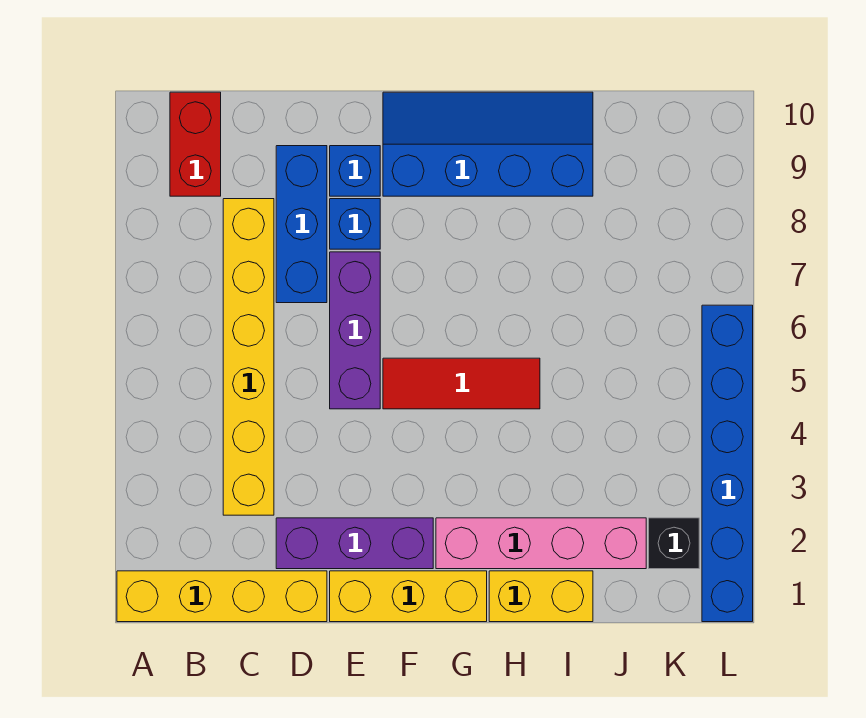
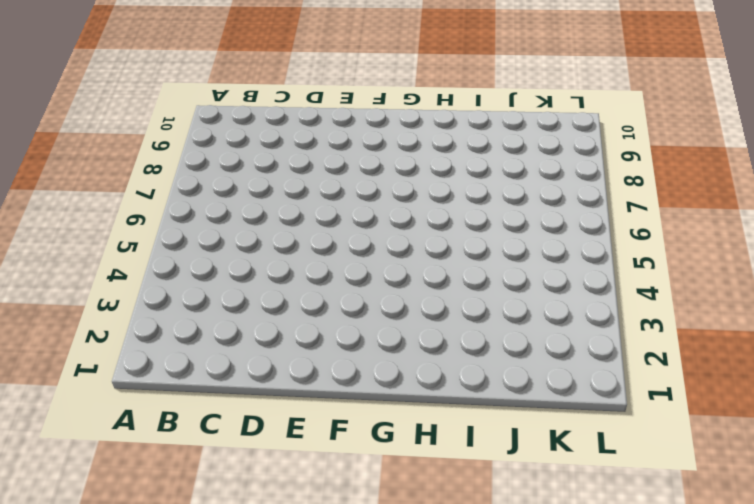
none -> yellow 1x4 brick [117,571,327,622]
none -> red 1x2 brick [170,92,221,196]
none -> yellow 1x6 brick [223,199,274,515]

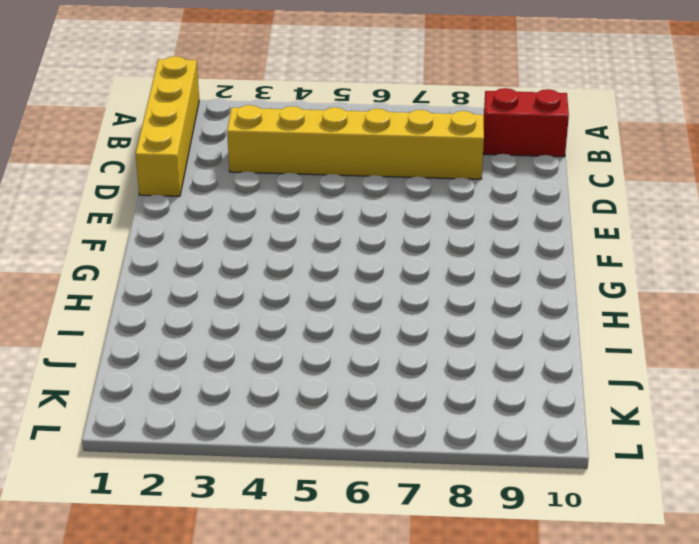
none -> purple 1x3 brick [276,518,433,569]
none -> blue 1x3 brick [276,146,327,303]
none -> yellow 1x3 brick [330,571,487,622]

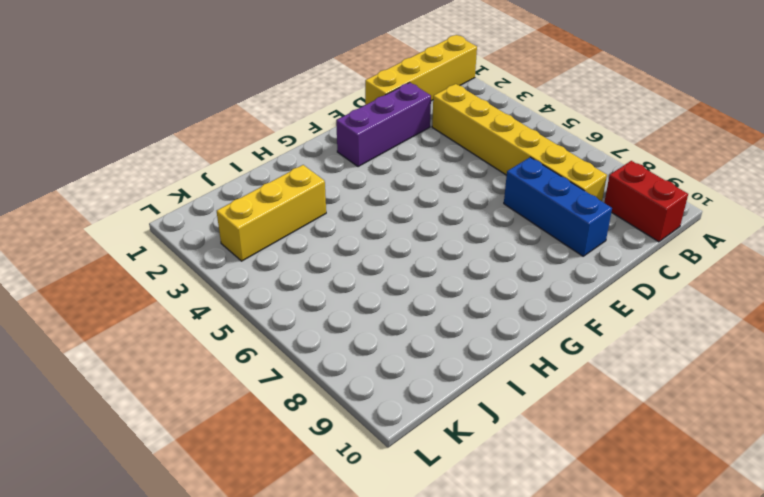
yellow 1x3 brick [217,165,326,261] -> yellow 1x3 brick moved to [330,571,487,622]
none -> purple 1x3 brick [330,252,380,409]
none -> blue 1x1 brick [330,199,380,249]
none -> blue 1x1 brick [330,146,380,196]

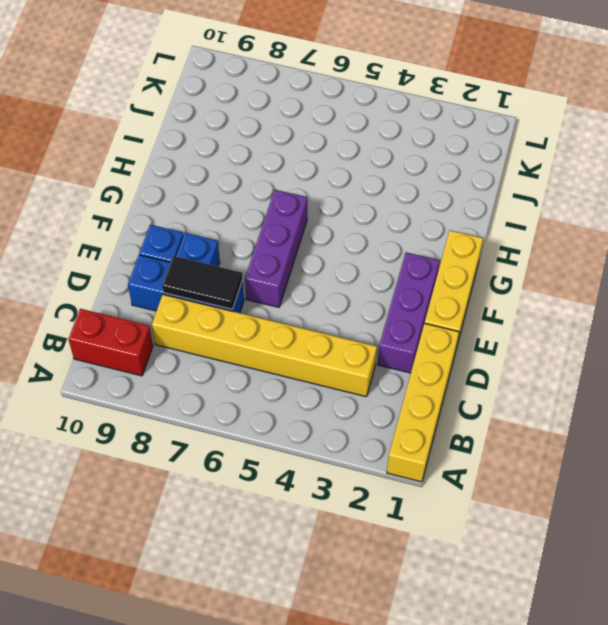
black 1x2 tile [162,256,243,309] -> none
purple 1x3 brick [245,190,307,307] -> purple 1x3 brick turned to [330,252,380,409]
none -> red 1x3 tile [383,358,540,409]
none -> blue 2x4 slope [383,92,593,196]
none -> pink 1x4 brick [436,518,646,569]

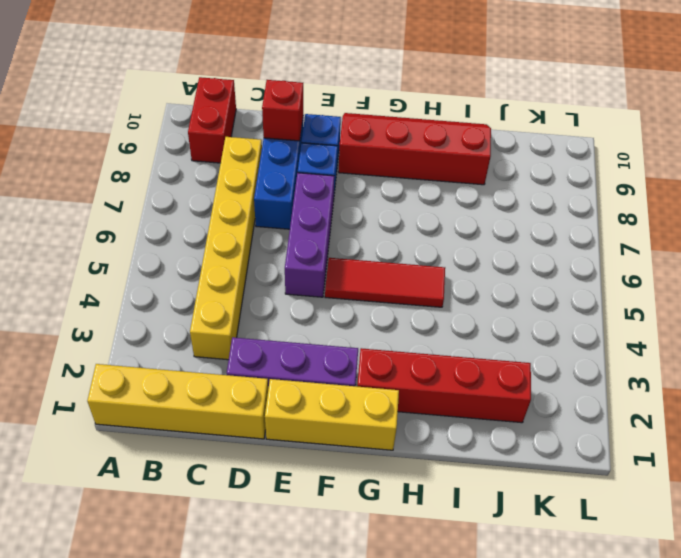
red 1x1 brick [262,80,303,141] -> none
red 2x4 slope [339,113,491,185] -> blue 2x4 slope [383,92,593,196]
red 1x4 brick [357,348,531,423] -> pink 1x4 brick [436,518,646,569]
none -> yellow 1x2 brick [489,571,593,622]
none -> black 1x1 brick [649,518,699,569]
none -> blue 1x6 brick [702,305,753,622]

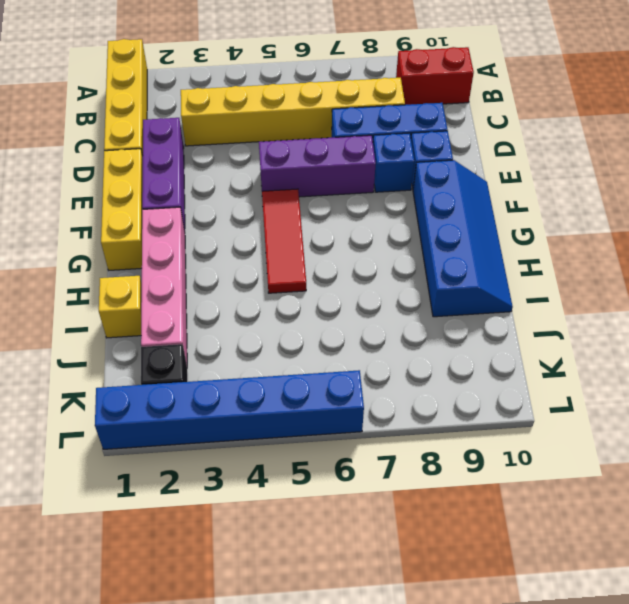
yellow 1x1 brick [99,276,142,338] -> yellow 1x2 brick [489,571,593,622]

